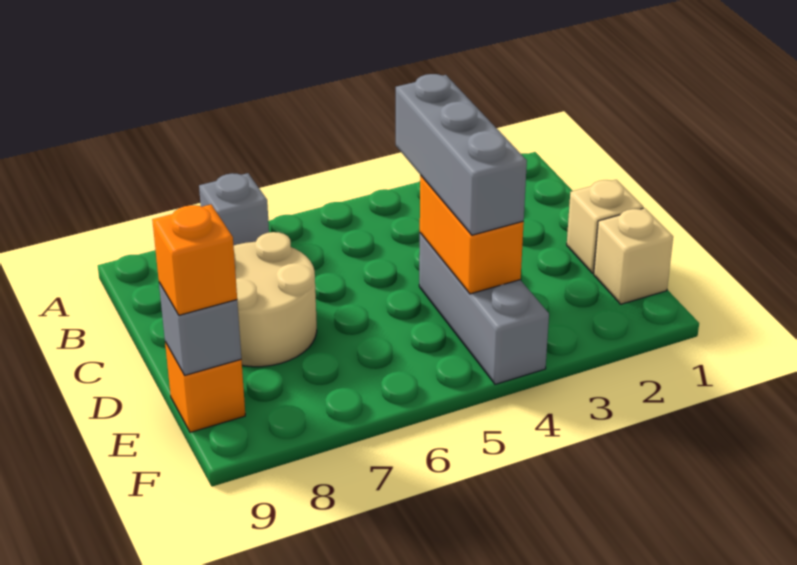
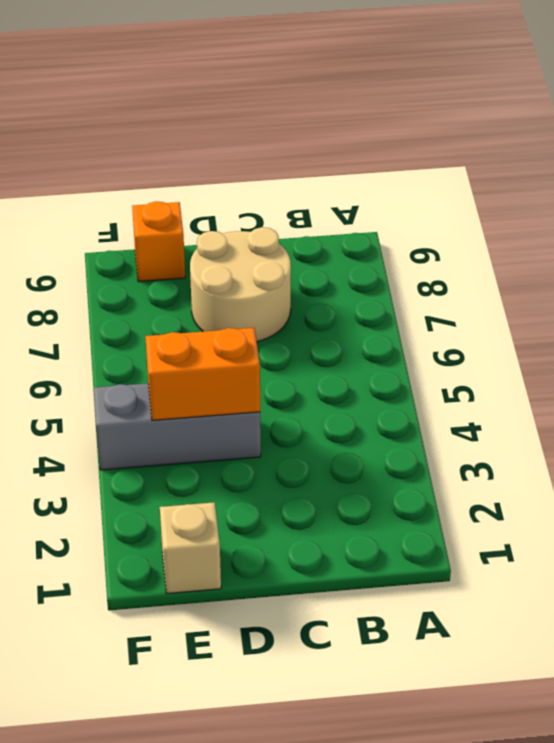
none -> grey 1x1 brick [199,173,269,245]
none -> tan 1x1 brick [567,180,643,273]

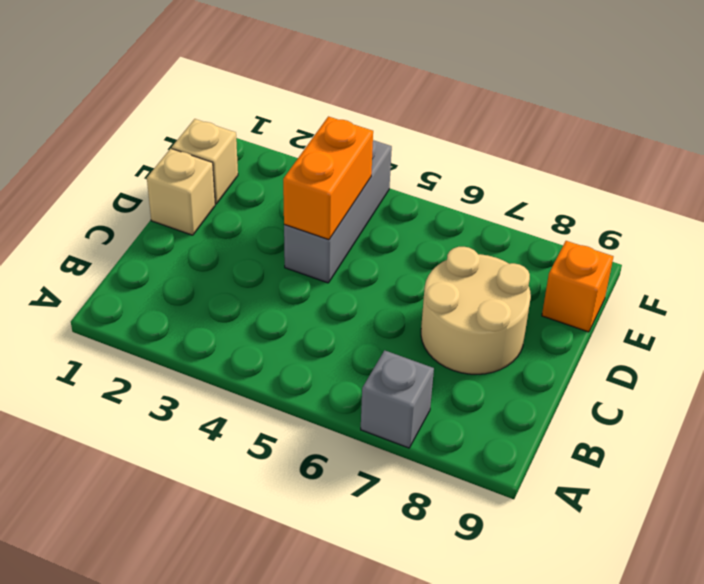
none -> grey 1x1 brick [159,283,241,376]
none -> grey 1x3 brick [396,74,527,235]

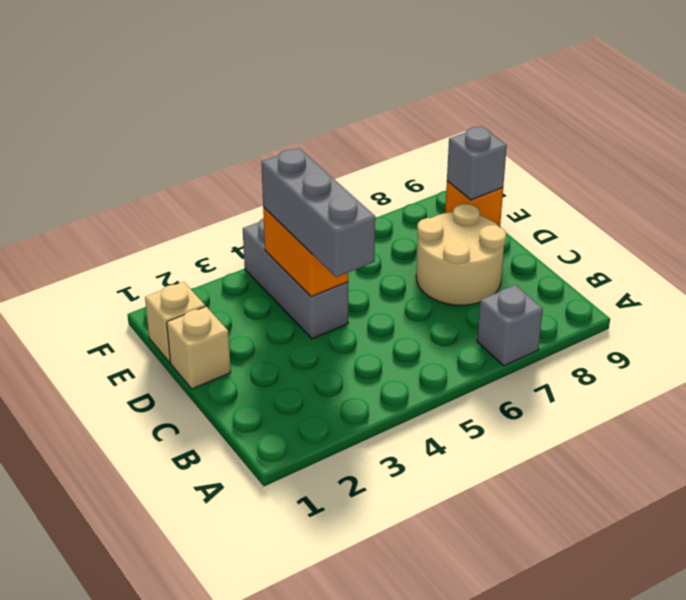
none -> orange 1x1 brick [152,204,237,315]

